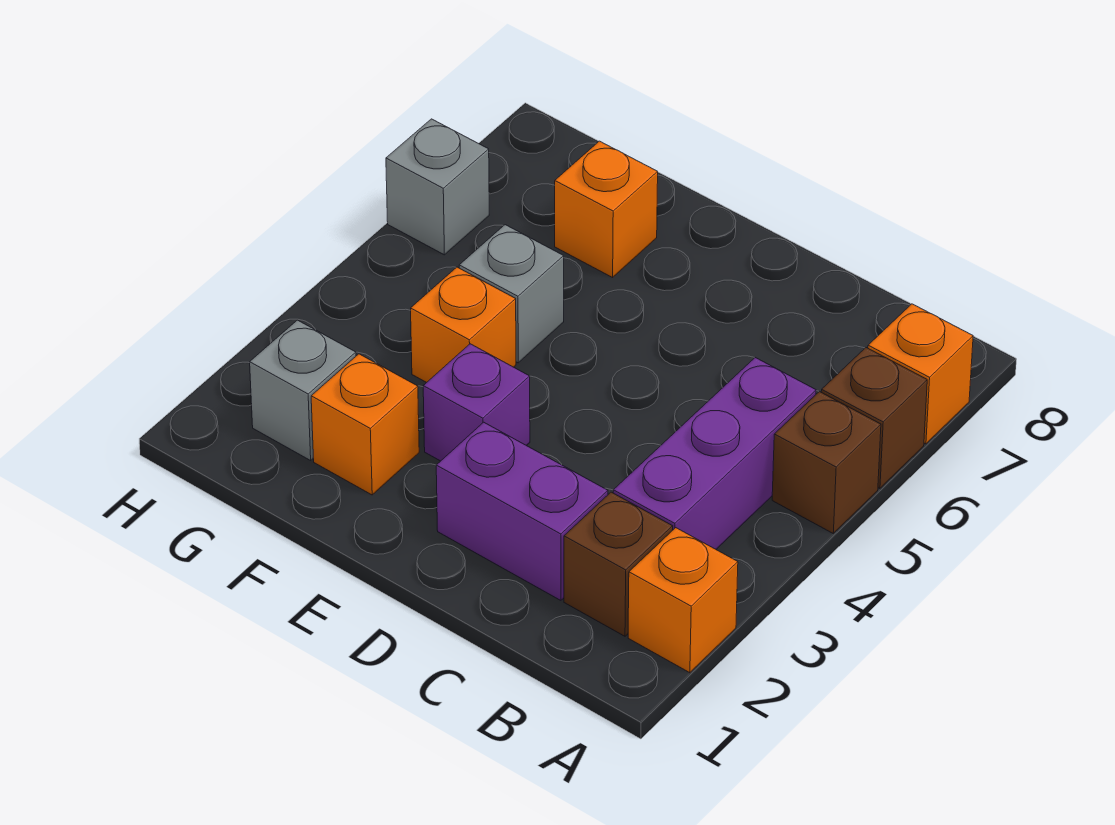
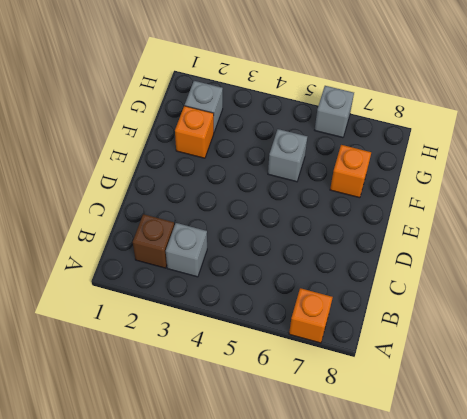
grey 1x1 brick [166,223,207,277] -> purple 1x3 brick [613,358,816,549]
none -> orange 1x1 brick [628,528,738,673]
none -> brown 1x1 brick [772,392,881,533]
none -> brown 1x1 brick [821,348,927,488]

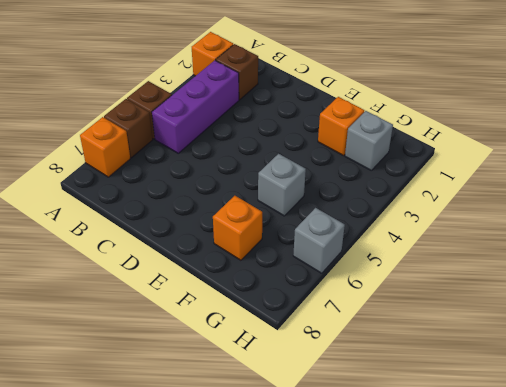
none -> purple 1x2 brick [436,422,608,600]
none -> purple 1x1 brick [423,344,530,461]
none -> orange 1x1 brick [411,267,516,383]

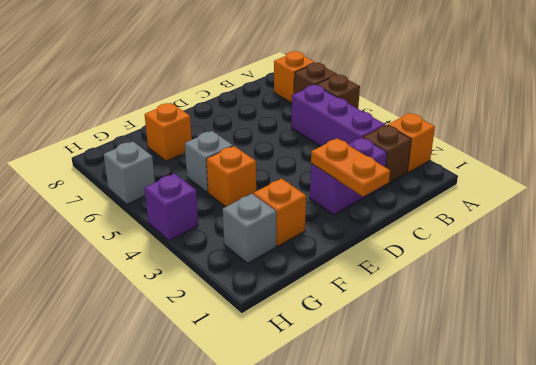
orange 1x2 plate [311,139,390,197] -> none
purple 1x1 brick [145,174,198,241] -> purple 1x1 brick moved to [423,344,530,461]

